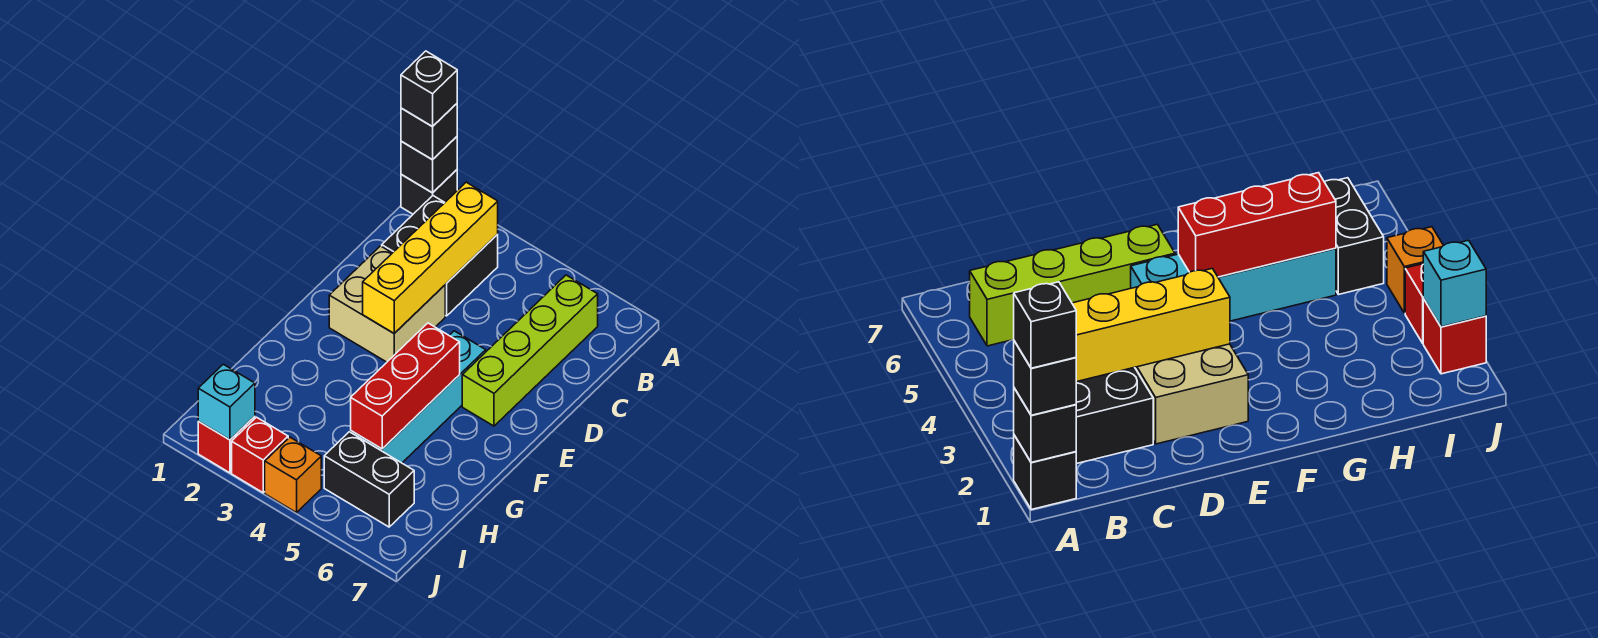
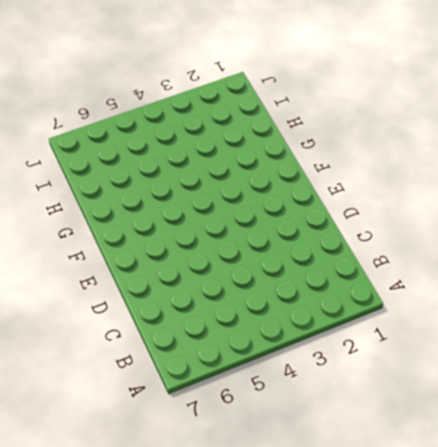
none -> black 1x1 brick [401,170,457,214]
none -> black 2x2 brick [382,196,498,316]
none -> lime 1x4 brick [462,275,598,426]

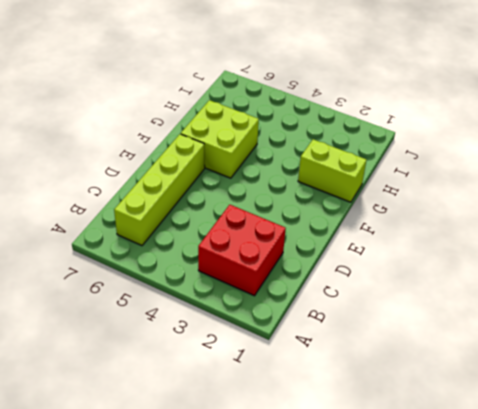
red 2x2 brick [198,205,286,296] -> black 2x2 brick [382,196,498,316]
lime 2x2 brick [181,100,259,178] -> cyan 1x4 brick [351,331,486,463]
lime 1x2 brick [298,139,366,202] -> none
none -> black 1x1 brick [401,170,457,214]
none -> tan 2x2 brick [329,246,445,362]
none -> black 1x2 brick [324,432,414,527]

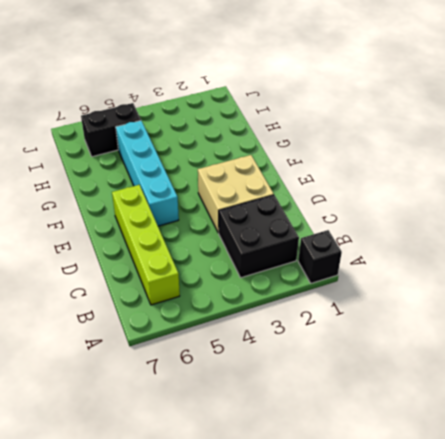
none -> red 1x1 brick [198,416,255,473]
none -> red 1x1 brick [232,417,288,493]
none -> orange 1x1 brick [265,437,321,513]

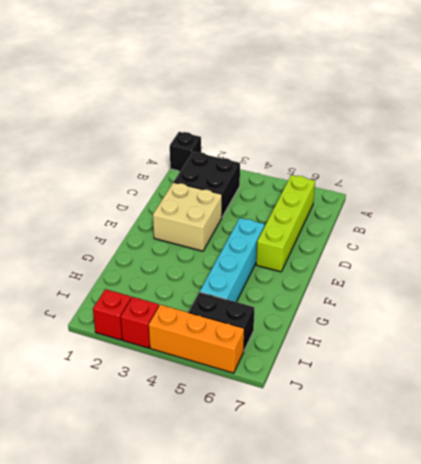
orange 1x3 brick [149,305,244,373] -> orange 1x1 brick [265,437,321,513]
none -> black 1x1 brick [401,137,457,193]
none -> yellow 1x4 brick [363,182,498,333]
none -> red 1x3 brick [351,323,460,449]

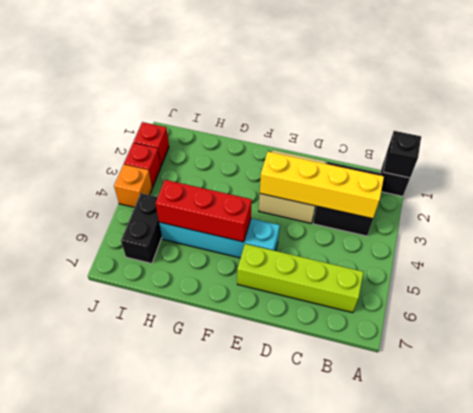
none -> cyan 1x1 brick [198,364,255,440]
none -> black 1x1 brick [401,104,457,160]
none -> black 1x1 brick [401,51,457,127]

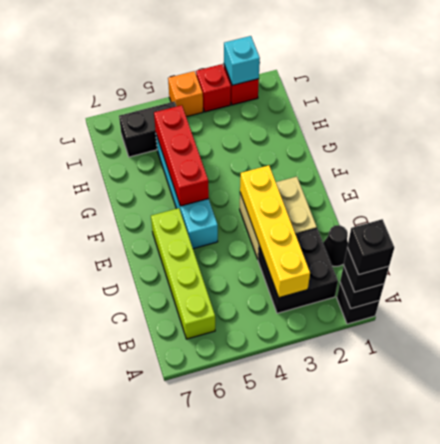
black 1x1 cone [323,225,348,267] -> none

